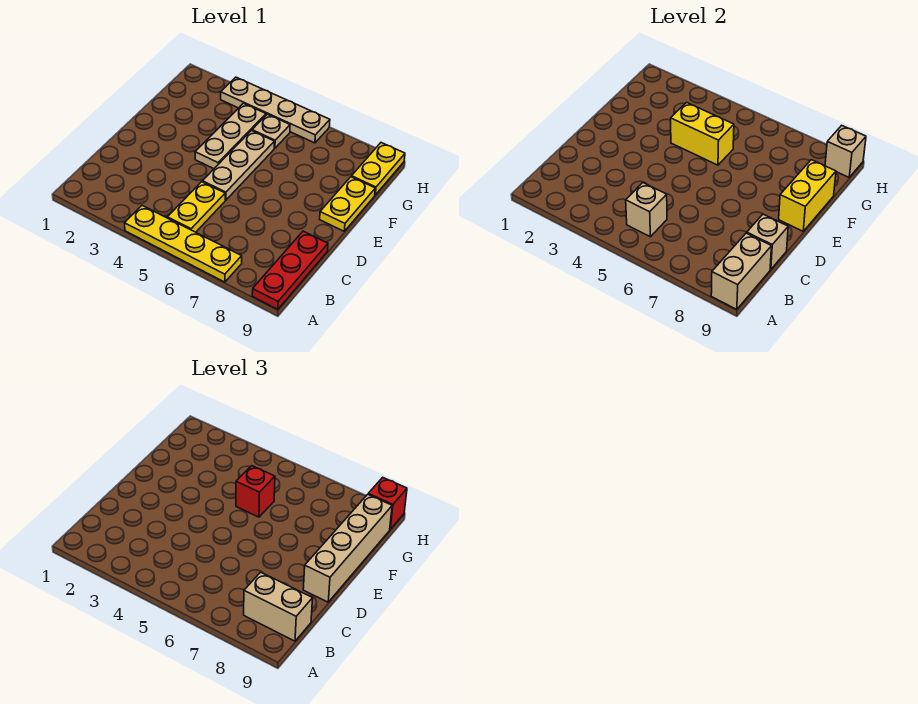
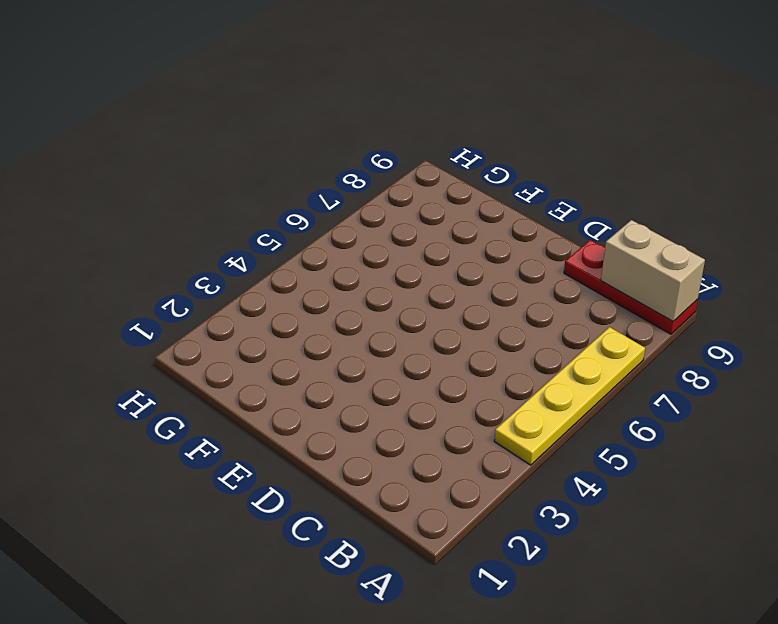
none -> yellow 1x2 plate [167,182,225,232]
none -> tan 1x3 plate [202,131,274,200]
none -> tan 1x3 plate [195,103,266,169]

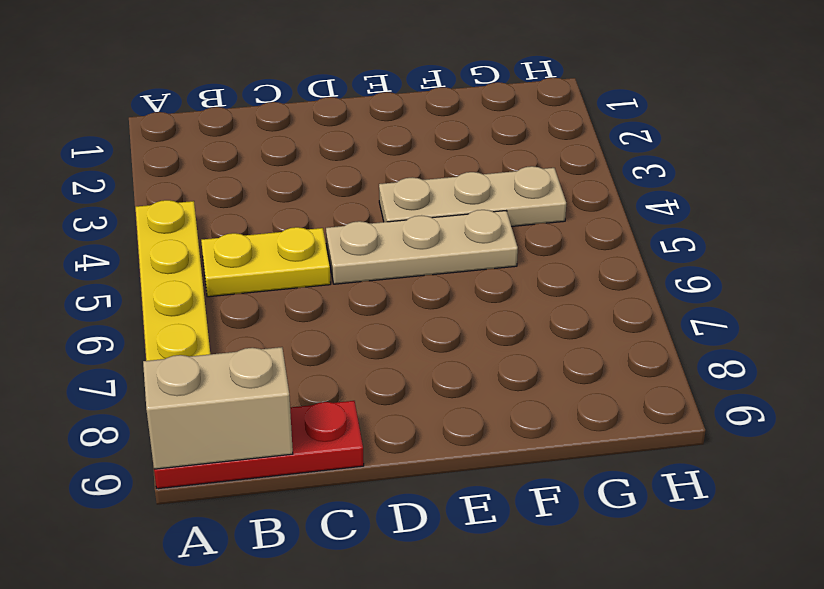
none -> yellow 1x2 plate [320,177,375,231]
none -> tan 1x1 plate [252,114,290,148]
none -> yellow 1x2 plate [351,143,405,195]

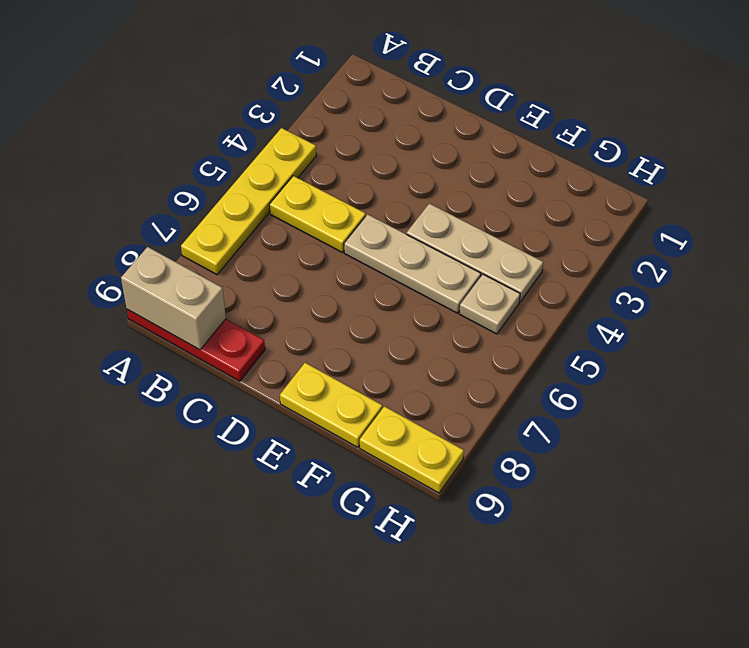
none -> tan 1x4 plate [221,77,330,143]
none -> tan 1x1 brick [626,183,667,237]
none -> tan 1x1 brick [747,214,788,270]

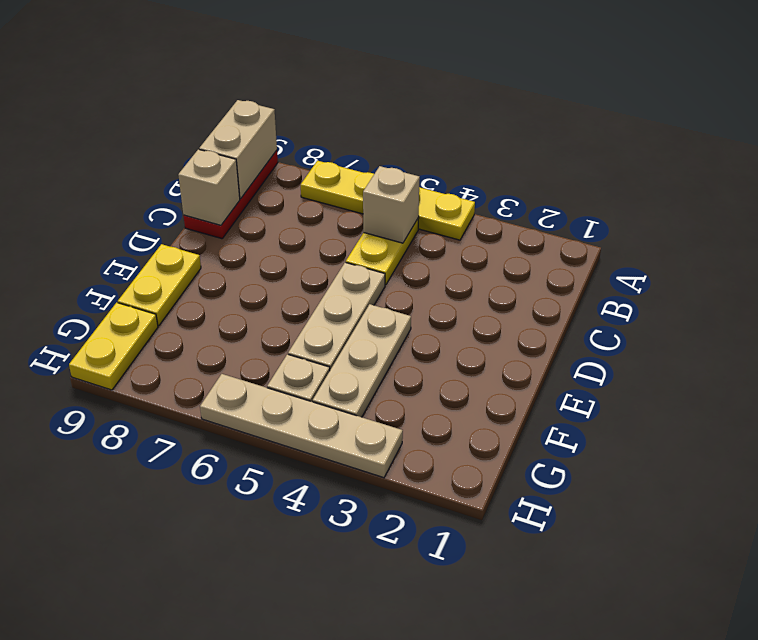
none -> yellow 1x2 brick [779,160,836,231]
none -> yellow 1x2 brick [671,103,734,165]
none -> tan 1x1 brick [825,125,866,177]

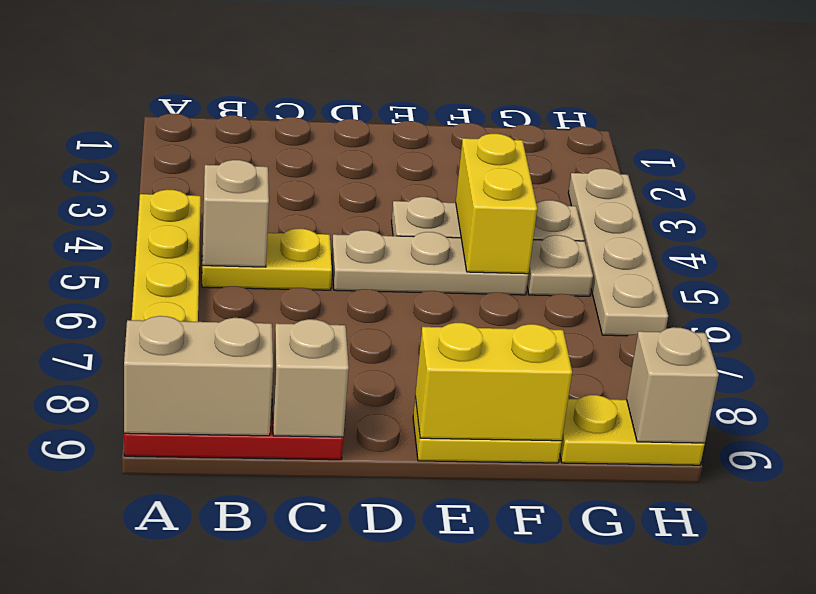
none -> tan 1x2 brick [244,572,313,641]
none -> tan 1x4 brick [303,494,392,602]
none -> red 1x1 brick [236,466,275,517]

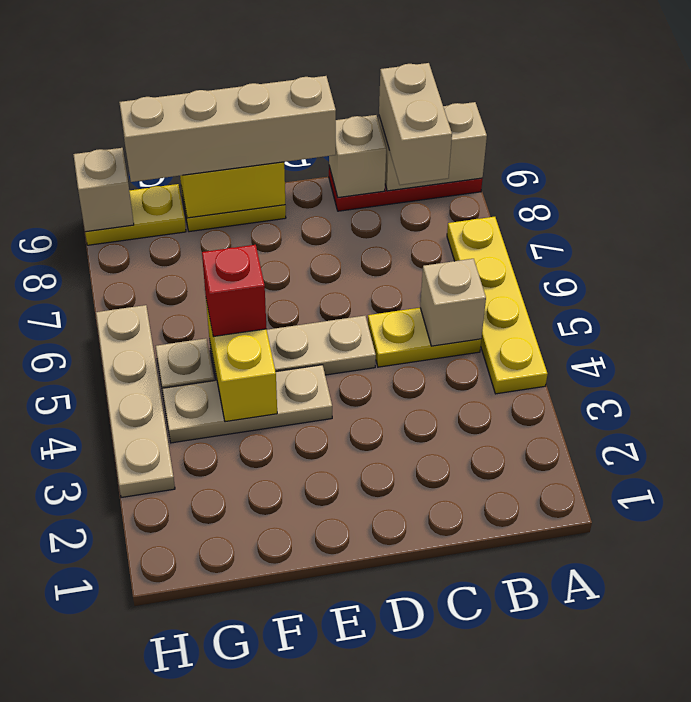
none -> red 1x1 brick [368,477,407,529]

